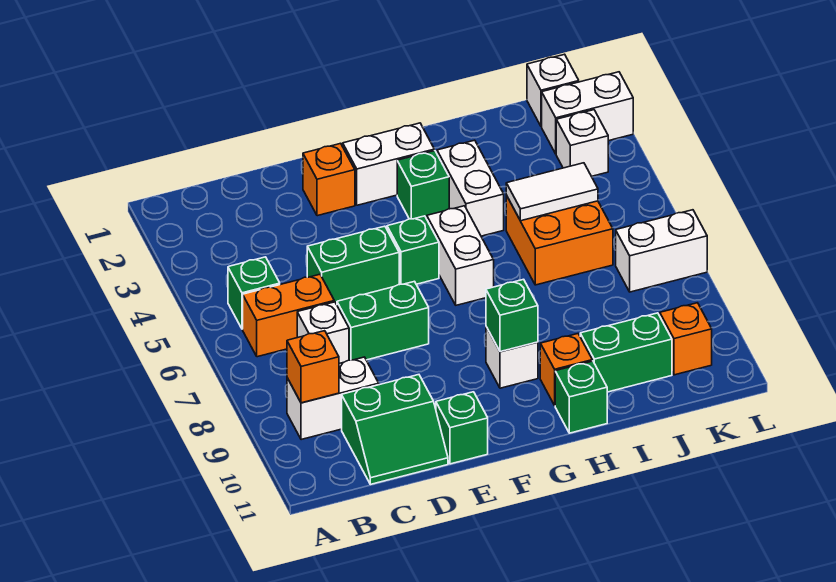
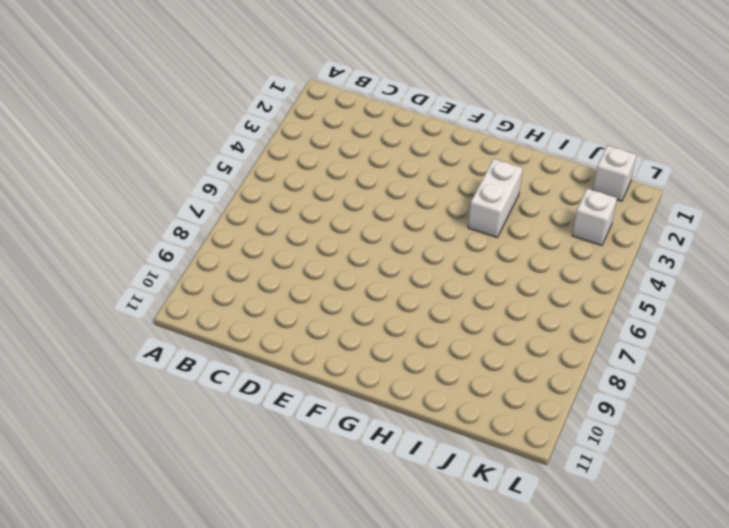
none -> green 1x1 brick [228,257,280,329]
none -> orange 1x2 brick [243,274,334,357]
none -> white 1x2 brick [287,357,379,440]

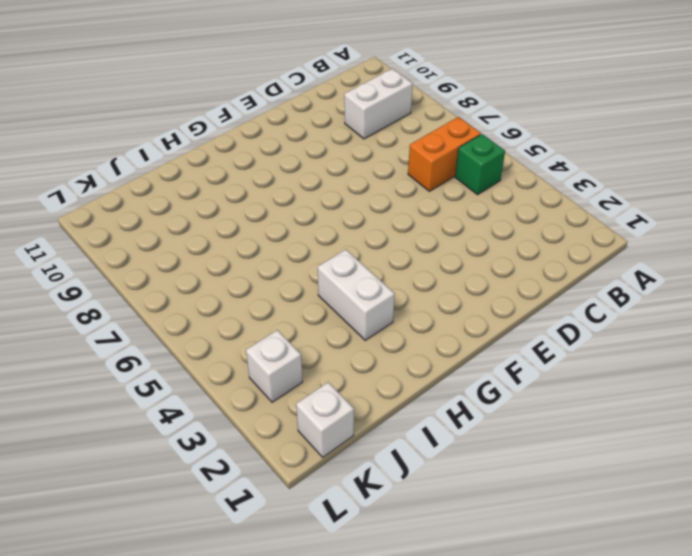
none -> white 1x1 brick [297,302,349,364]
none -> green 2x2 slope [342,375,448,484]
none -> green 1x2 brick [307,226,399,305]

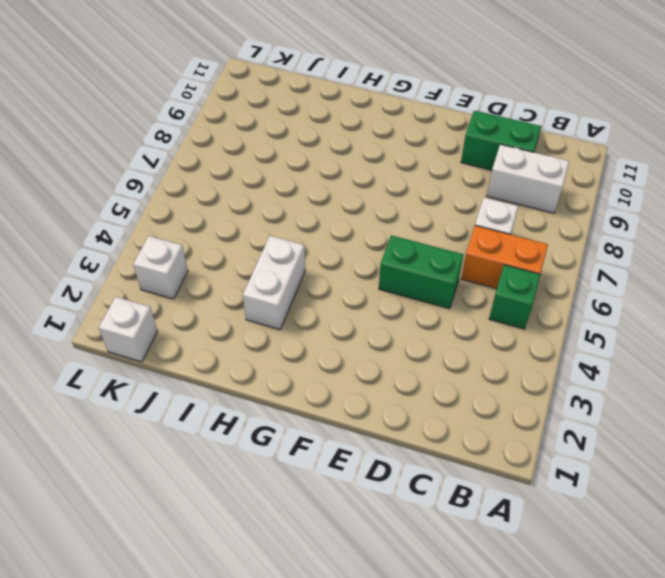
none -> green 1x2 brick [337,281,429,360]
none -> orange 1x1 brick [303,143,355,216]
none -> green 1x1 brick [436,392,488,464]

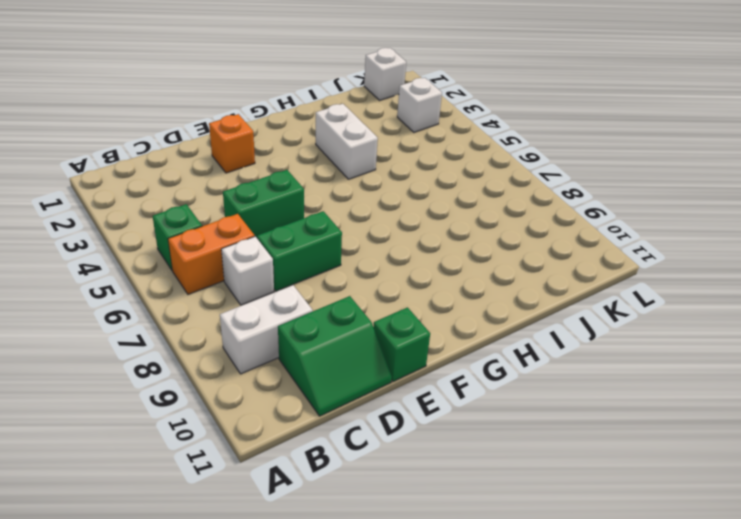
none -> white 1x2 brick [343,123,434,205]
none -> green 1x1 brick [387,216,439,285]
none -> green 1x1 brick [397,151,449,219]

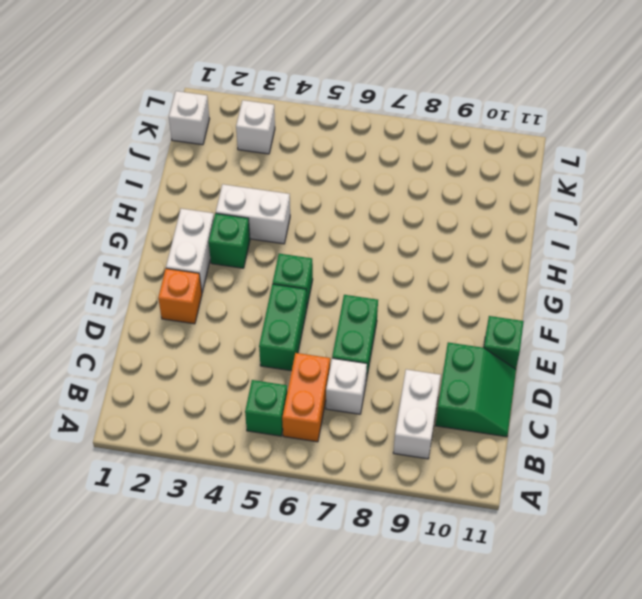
none -> white 1x2 brick [427,206,494,305]
none -> white 1x1 brick [486,327,538,388]
none -> orange 1x1 brick [540,334,592,405]

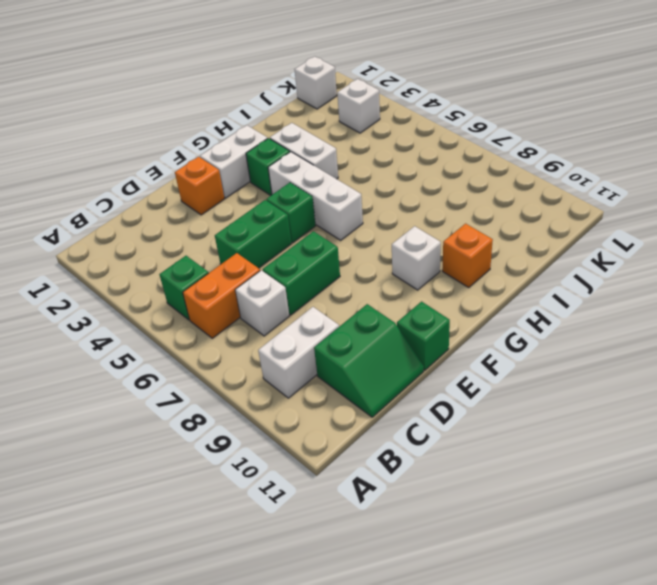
white 1x3 brick [268,152,363,240] -> white 1x2 brick [427,206,494,305]
none -> green 1x1 brick [555,361,607,433]
none -> orange 2x2 brick [506,195,613,285]
none -> green 1x2 brick [580,313,672,392]

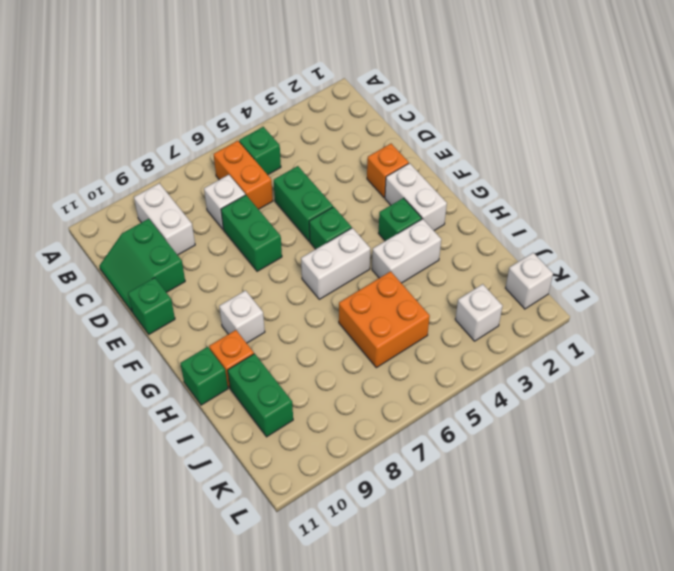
none -> white 1x2 brick [542,72,633,154]
none -> white 1x2 brick [616,210,707,292]
none -> orange 1x1 brick [660,303,712,375]

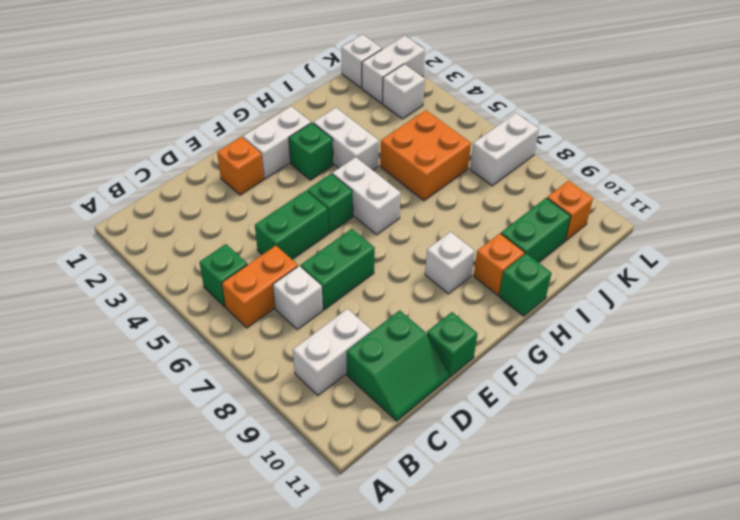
none -> orange 1x1 brick [287,331,339,403]
none -> green 1x1 brick [486,279,538,352]
none -> white 1x2 tile [506,163,598,221]

